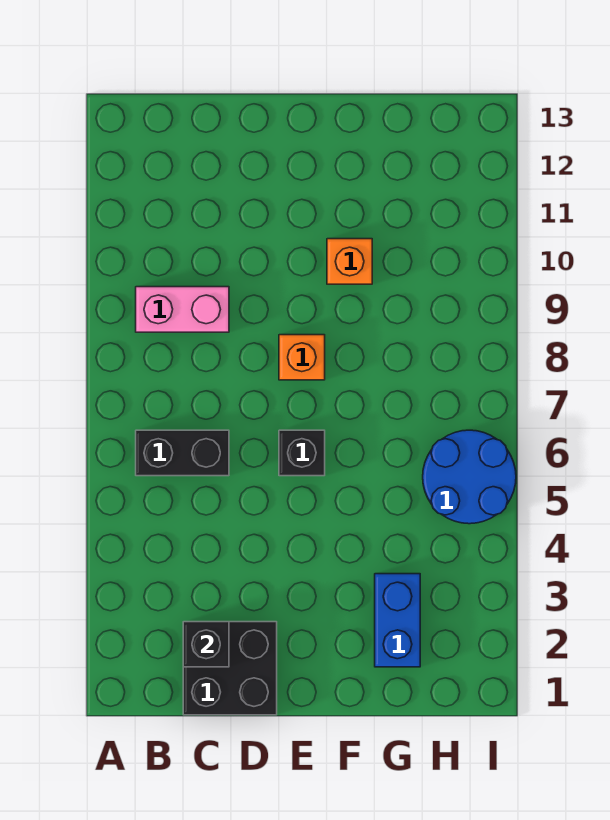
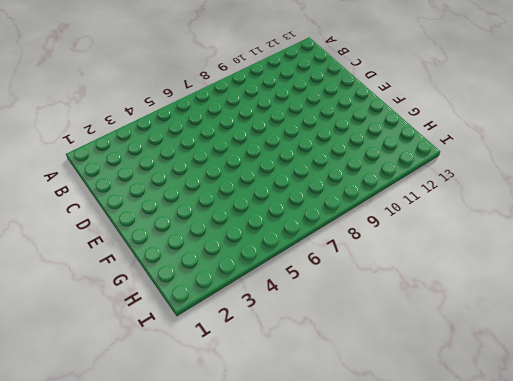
none -> black 1x2 brick [136,430,229,476]
none -> pink 1x2 brick [136,287,229,332]

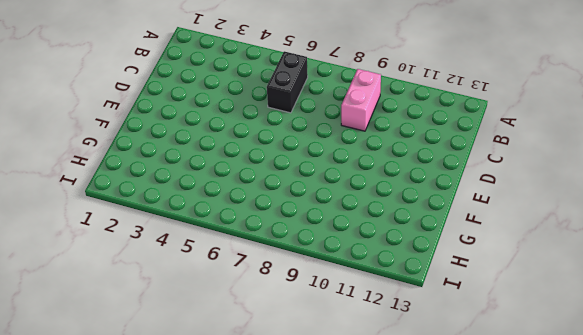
none -> black 2x2 brick [183,622,277,715]
none -> black 1x1 brick [279,430,325,476]

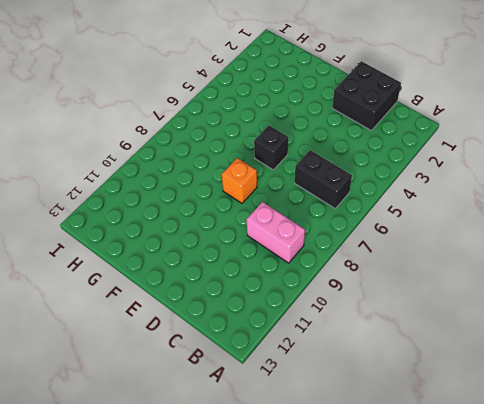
none -> orange 1x1 brick [327,239,372,284]
none -> blue 1x2 brick [375,574,420,667]

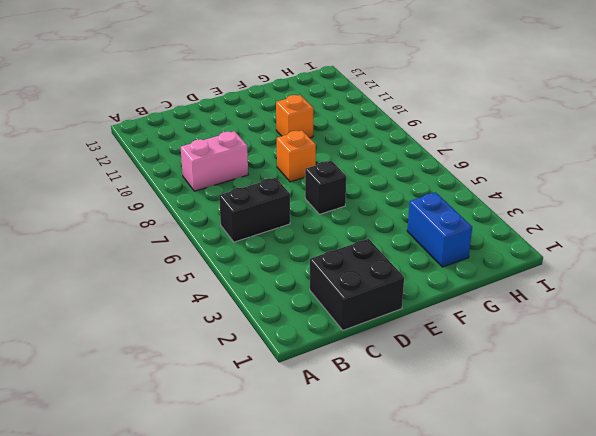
none -> blue 2x2 round brick [423,430,516,524]
none -> black 1x1 brick [183,622,229,667]

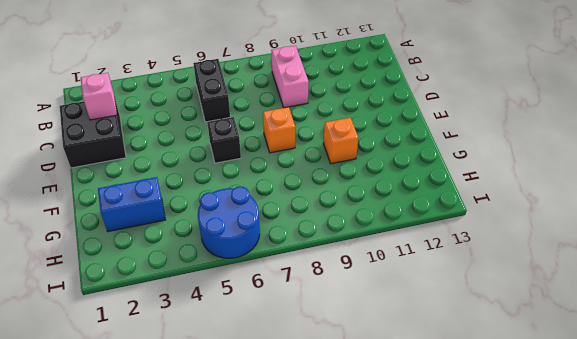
pink 1x1 brick [81,73,117,120] -> black 1x1 brick [183,622,229,667]

